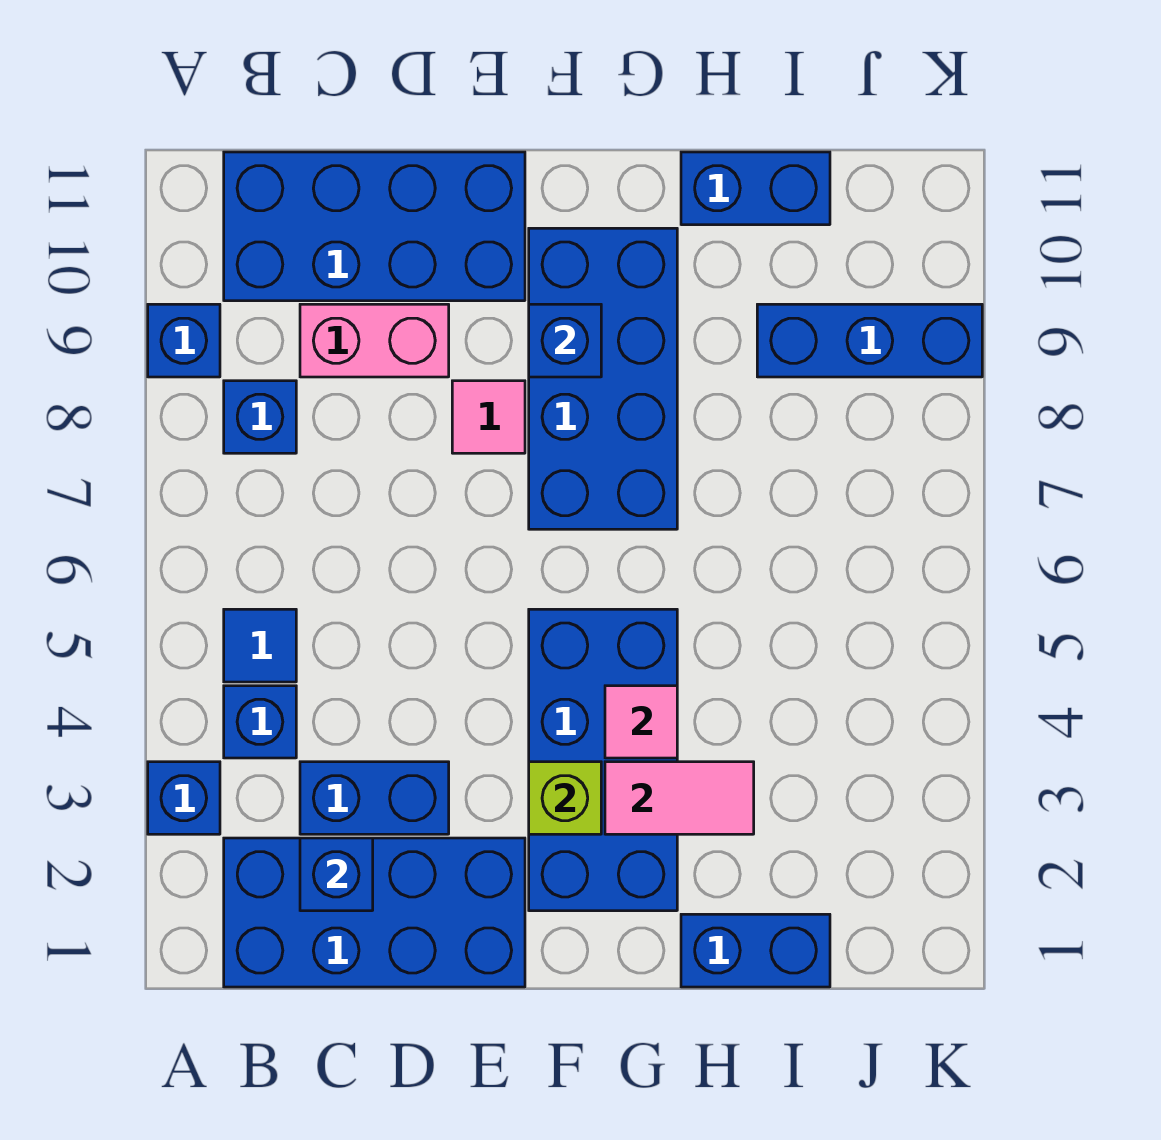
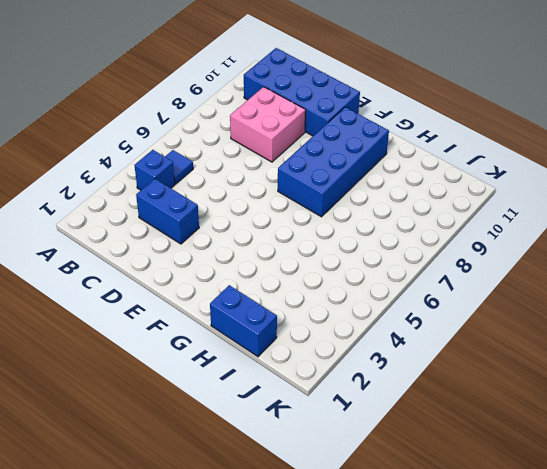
pink 2x2 brick [230,87,306,162] -> pink 1x2 brick [300,304,449,377]
none -> blue 1x1 brick [148,762,220,834]
none -> blue 1x1 brick [148,304,220,377]
none -> blue 2x4 brick [224,838,525,987]

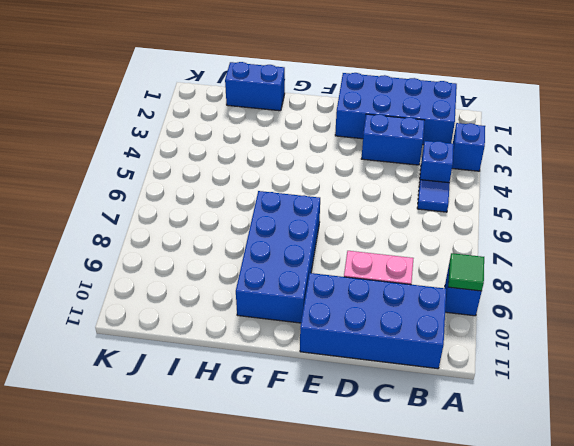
green 1x1 tile [448,253,484,291] -> none
none -> blue 1x1 brick [224,381,296,453]
none -> pink 1x1 tile [452,381,525,453]
none -> blue 2x4 brick [529,609,677,911]

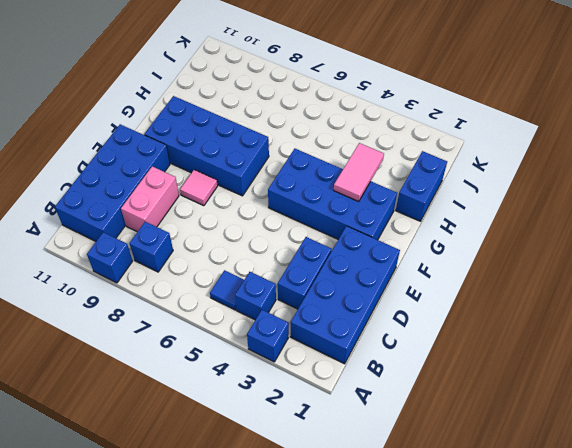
none -> blue 1x2 brick [681,152,830,225]
none -> blue 1x3 brick [757,304,982,377]
none -> blue 1x1 brick [300,838,373,911]

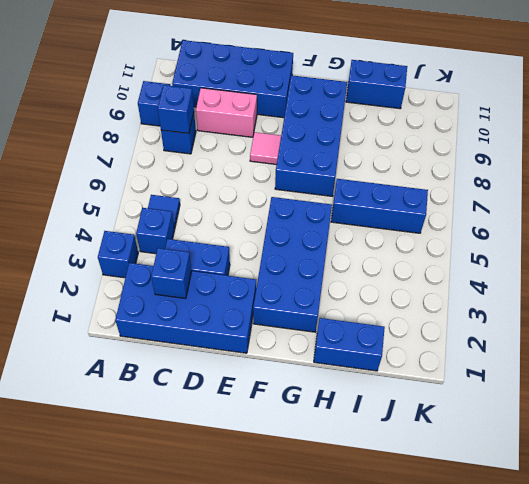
blue 1x1 brick [158,85,194,133] -> blue 1x1 brick moved to [529,304,601,377]
blue 1x3 brick [331,179,428,233] -> blue 1x3 brick moved to [757,304,982,377]
none -> lime 1x1 brick [529,762,601,834]
none -> pink 1x2 tile [605,762,754,834]
none -> pink 1x1 tile [605,686,677,758]

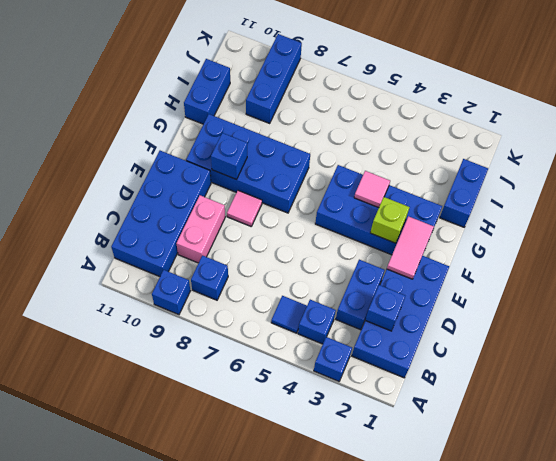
pink 1x2 tile [387,216,434,279] -> pink 1x2 tile moved to [605,762,754,834]

